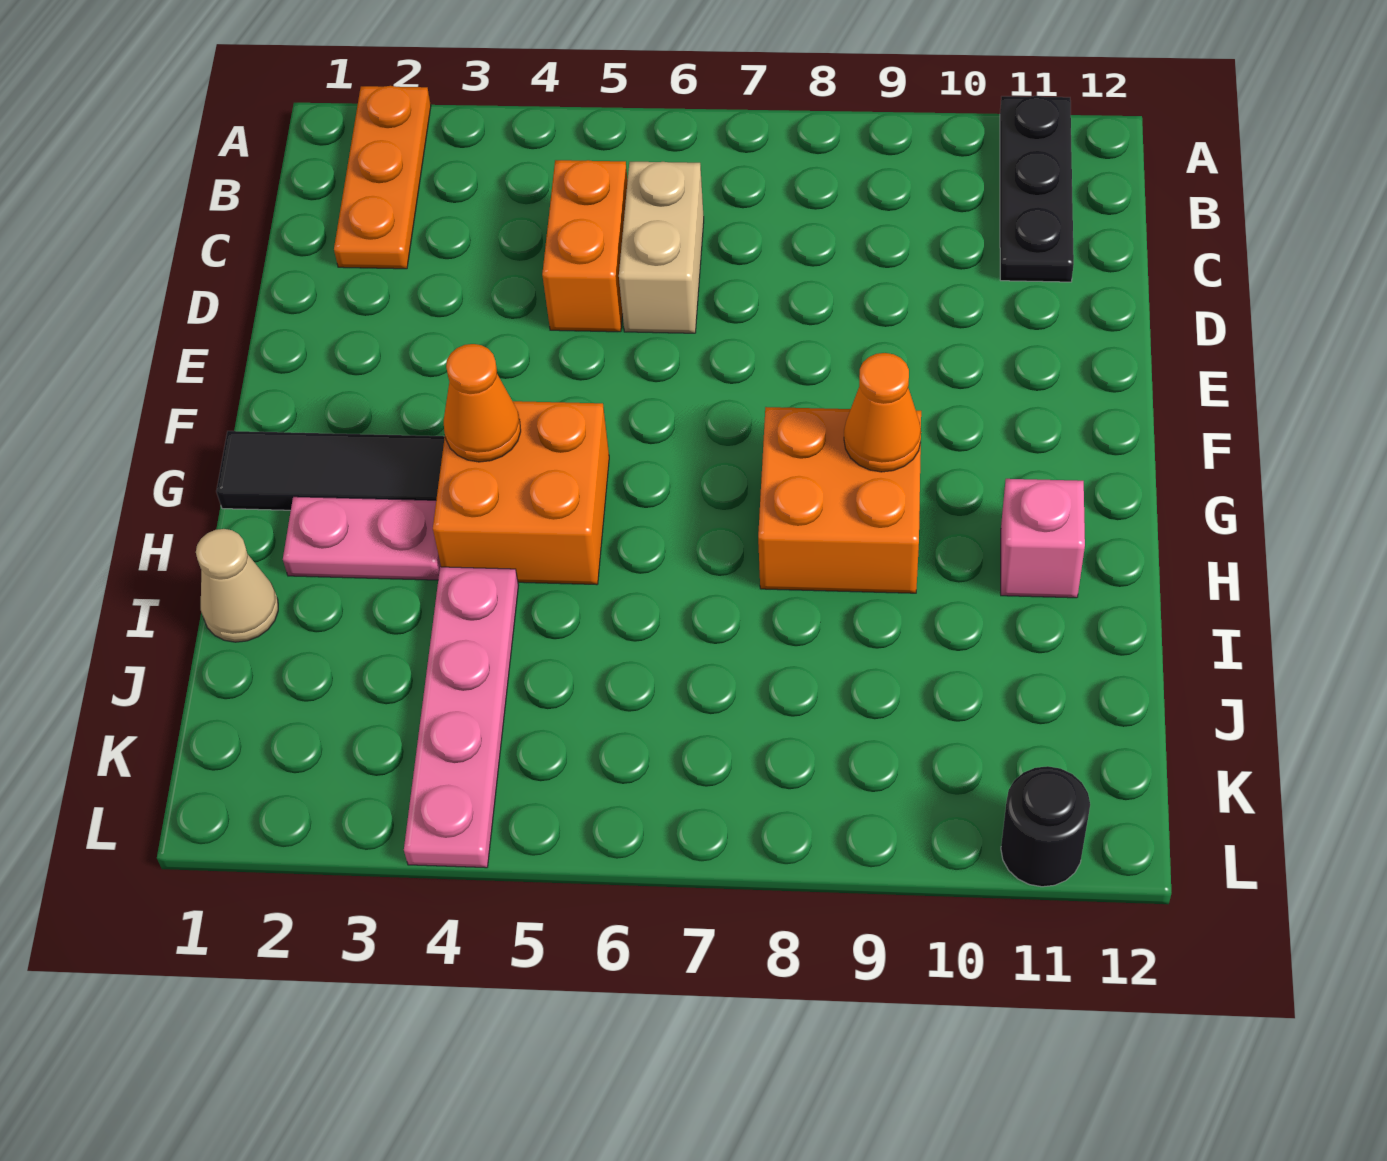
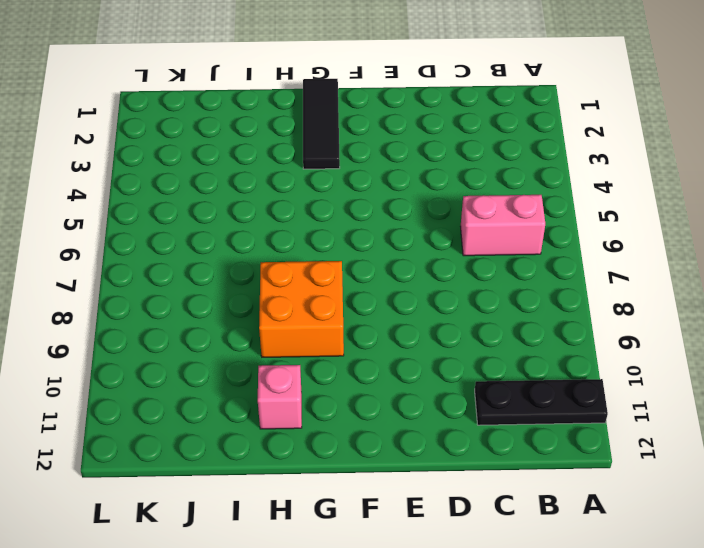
pink 1x2 brick [461,195,545,256] -> tan 1x2 brick [619,162,704,333]
none -> orange 1x3 plate [334,86,431,269]
none -> orange 1x2 brick [542,160,628,332]
none -> orange 2x2 brick [433,401,609,585]

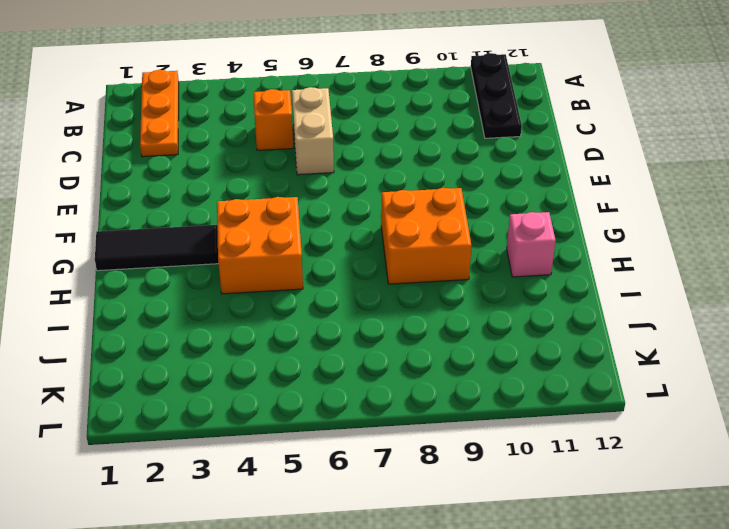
orange 1x1 brick [253,89,293,150] -> orange 1x2 brick [542,160,628,332]
none -> pink 1x2 plate [283,497,441,580]
none -> tan 1x1 cone [196,529,278,642]
none -> pink 1x4 plate [404,567,519,868]

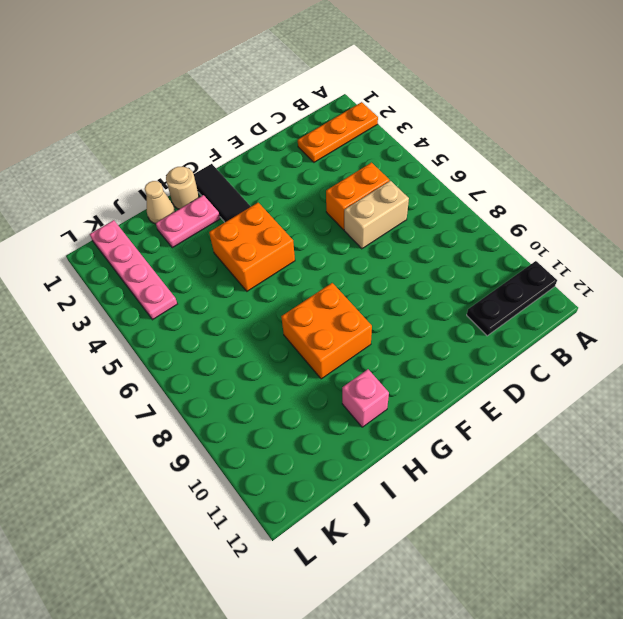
tan 1x1 round brick [166,167,199,209] -> none
pink 1x2 plate [156,195,220,248] -> pink 1x2 plate turned to [283,497,441,580]
pink 1x4 plate [90,220,177,320] -> pink 1x4 plate turned to [404,567,519,868]
none -> black 1x1 round brick [1001,766,1090,887]
none -> orange 1x1 cone [444,344,521,462]
none -> orange 1x1 cone [844,353,921,472]

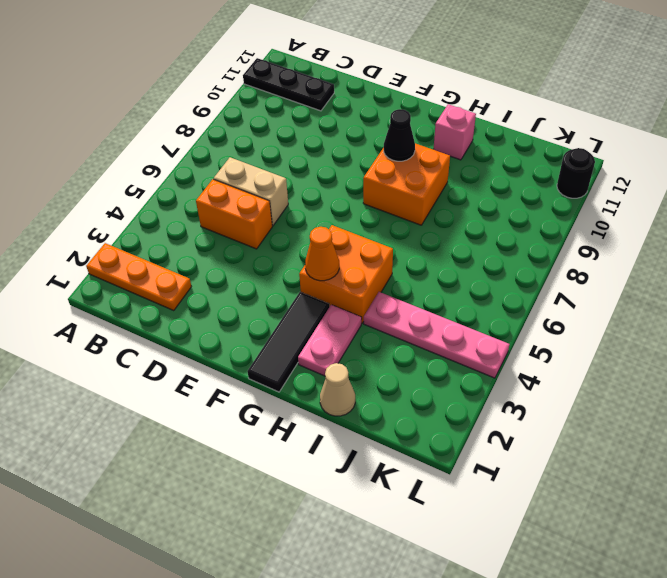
black 1x1 cone [384,109,415,161] -> orange 1x1 cone [844,353,921,472]

